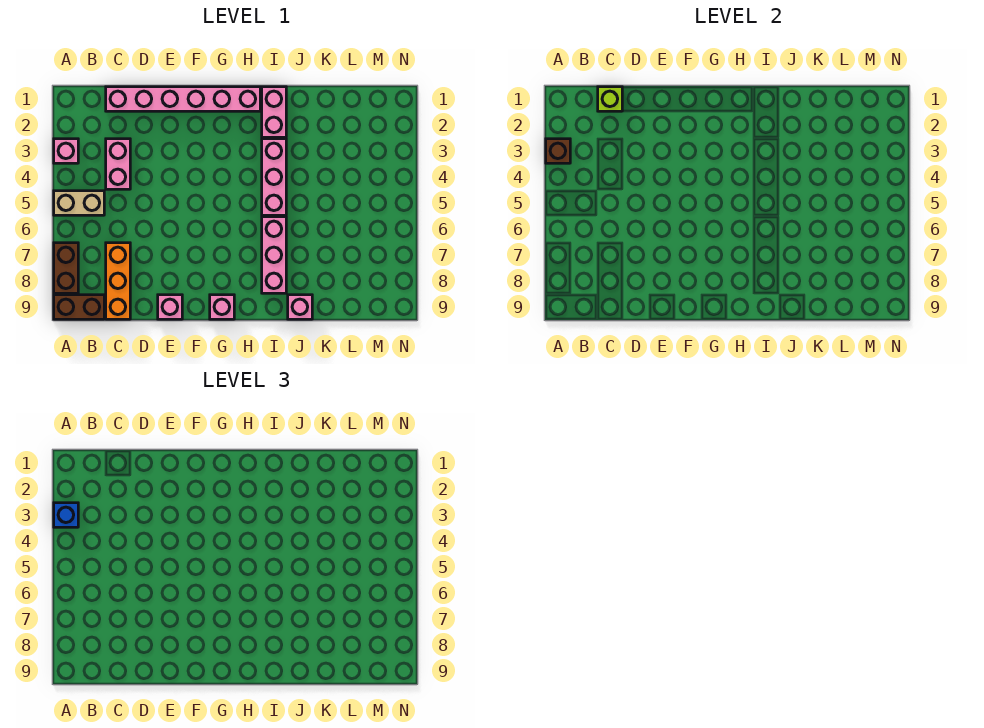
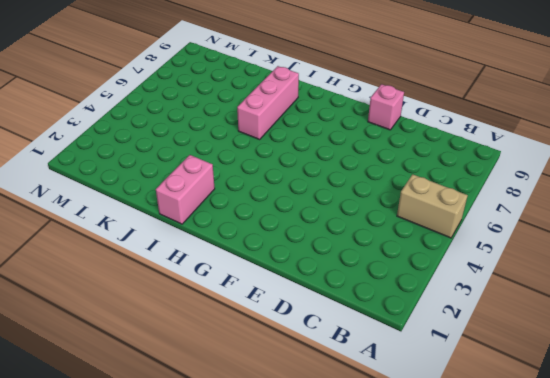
none -> pink 1x1 brick [54,139,78,163]
none -> brown 1x2 brick [54,243,78,293]
none -> brown 1x2 brick [54,295,104,319]

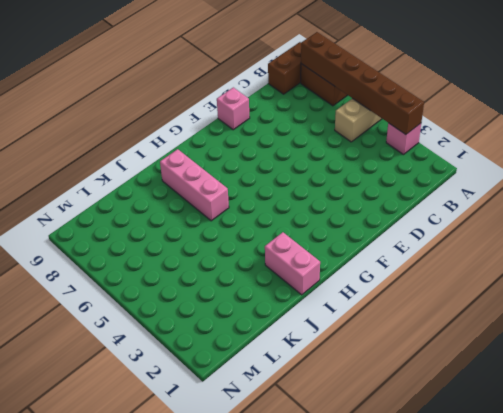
brown 1x6 brick [301,32,424,135] -> brown 1x1 brick [546,139,570,163]
none -> pink 1x6 brick [106,87,260,111]
none -> pink 1x2 brick [106,139,130,189]
none -> orange 1x3 brick [106,243,130,319]

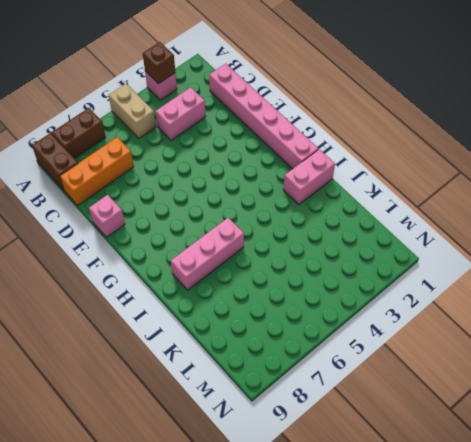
none -> pink 1x1 brick [210,295,234,319]
none -> pink 1x3 brick [262,139,286,215]
none -> pink 1x1 brick [288,295,312,319]

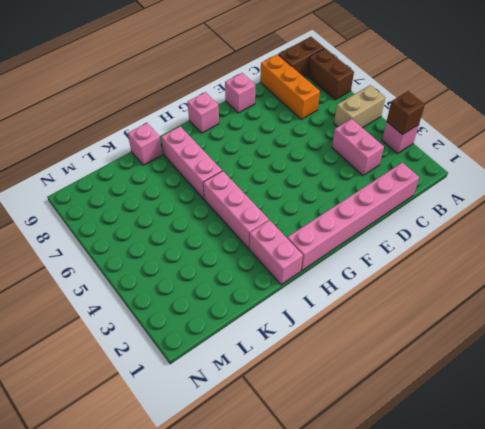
none -> lime 1x1 brick [598,87,622,111]
none -> blue 1x1 brick [54,503,78,527]

